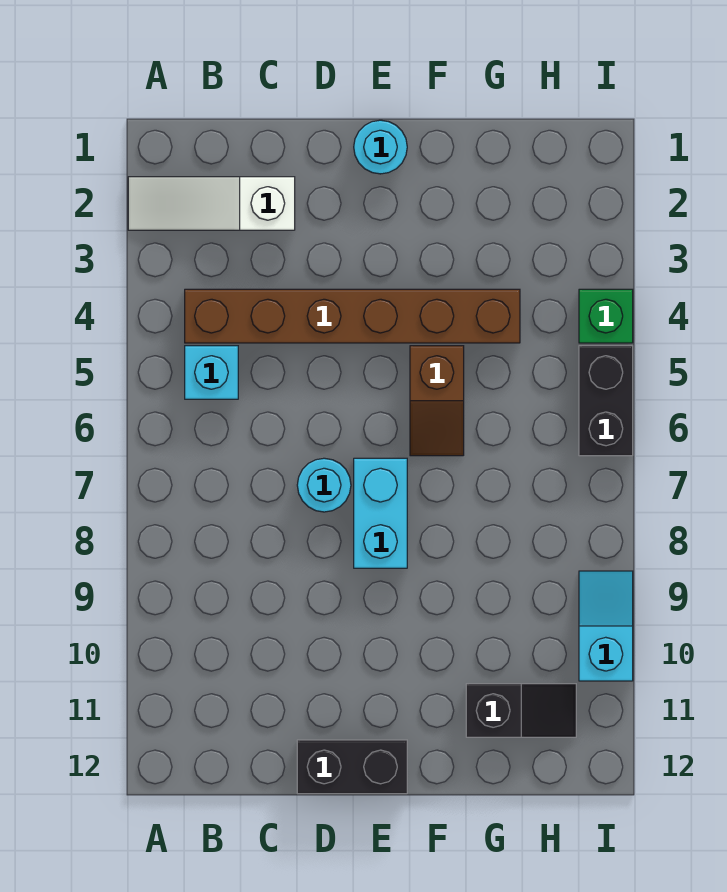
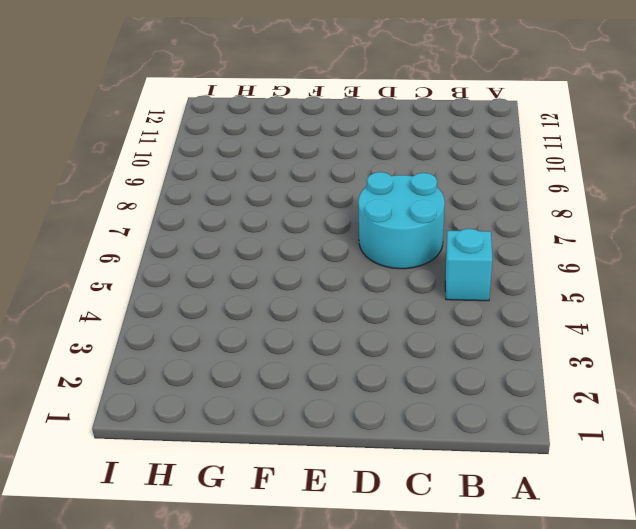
cyan 2x2 round brick [358,172,445,269] -> cyan 1x1 round brick [297,458,351,512]
none -> white 1x3 slope [128,177,295,230]
none -> brown 1x6 brick [185,289,520,343]
none -> black 1x2 brick [297,740,407,794]

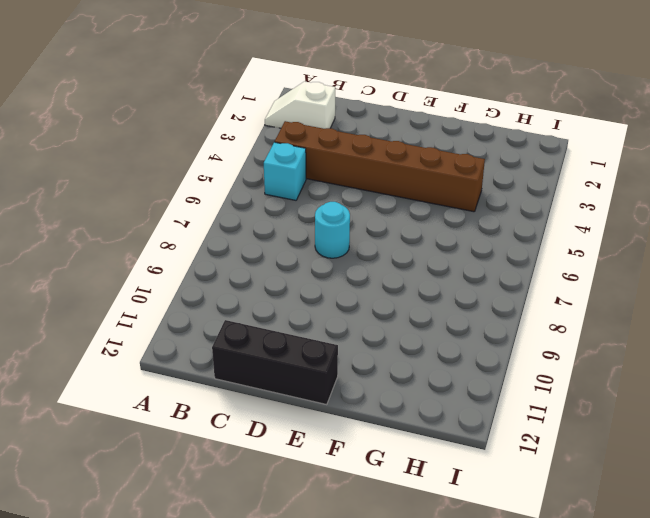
white 1x2 slope [265,81,335,129] -> white 1x3 slope [128,177,295,230]
black 1x3 brick [212,320,338,405] -> black 1x2 brick [297,740,407,794]
none -> cyan 1x1 round brick [354,120,407,174]
none -> cyan 1x2 brick [354,458,407,568]
none -> brown 1x2 slope [410,346,464,456]

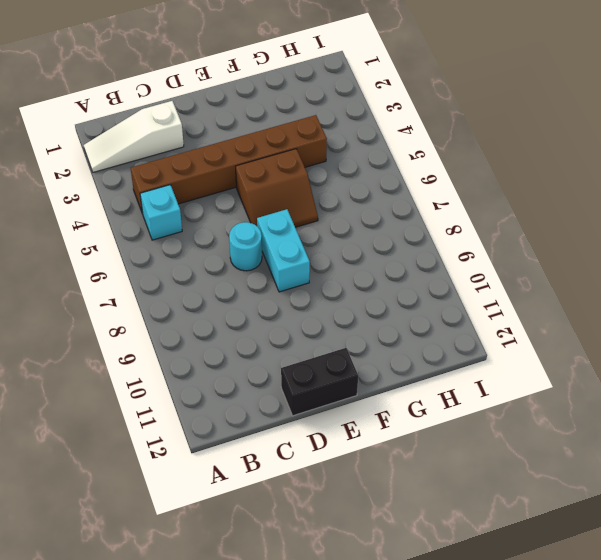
brown 2x2 slope [236,149,318,227] -> brown 1x2 slope [410,346,464,456]
none -> cyan 1x1 round brick [354,120,407,174]
none -> black 1x2 slope [466,684,576,737]
none -> green 1x1 brick [579,289,633,343]

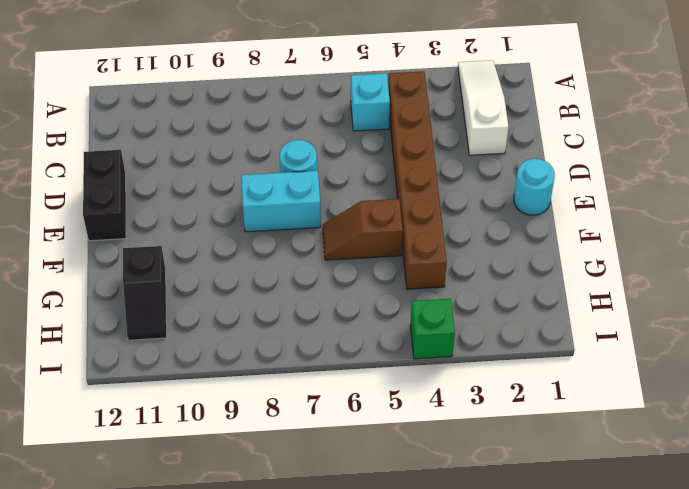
none -> black 1x2 brick [579,346,633,456]
none -> cyan 1x2 slope [579,571,633,681]

